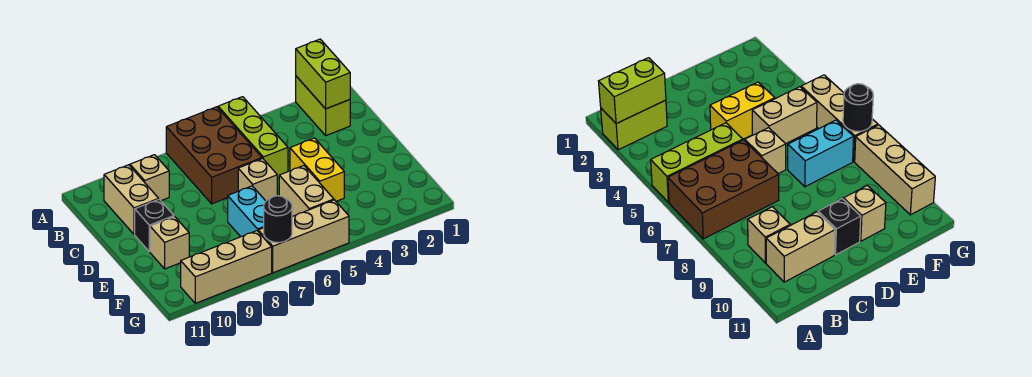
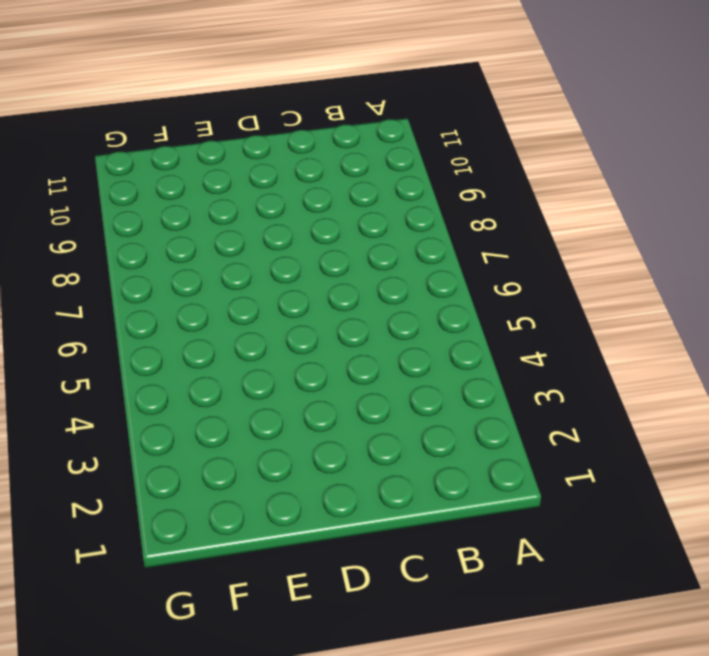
none -> lime 1x2 brick [296,76,350,135]
none -> lime 1x3 brick [218,97,288,178]
none -> brown 2x3 brick [166,107,262,204]

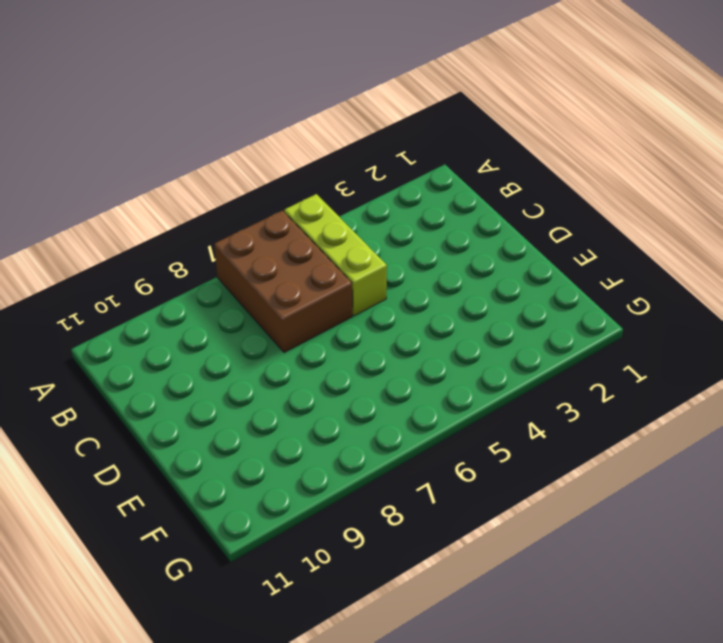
none -> lime 1x2 brick [296,76,350,135]
none -> tan 1x1 brick [130,155,169,201]
none -> tan 1x2 brick [104,165,159,234]

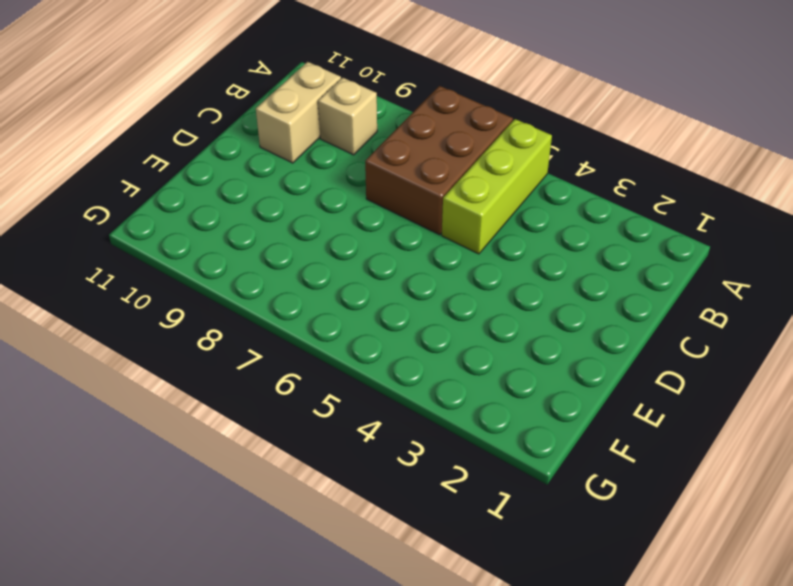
none -> lime 1x2 brick [296,76,350,135]
none -> yellow 1x2 brick [290,138,344,201]
none -> tan 1x1 brick [238,158,277,201]

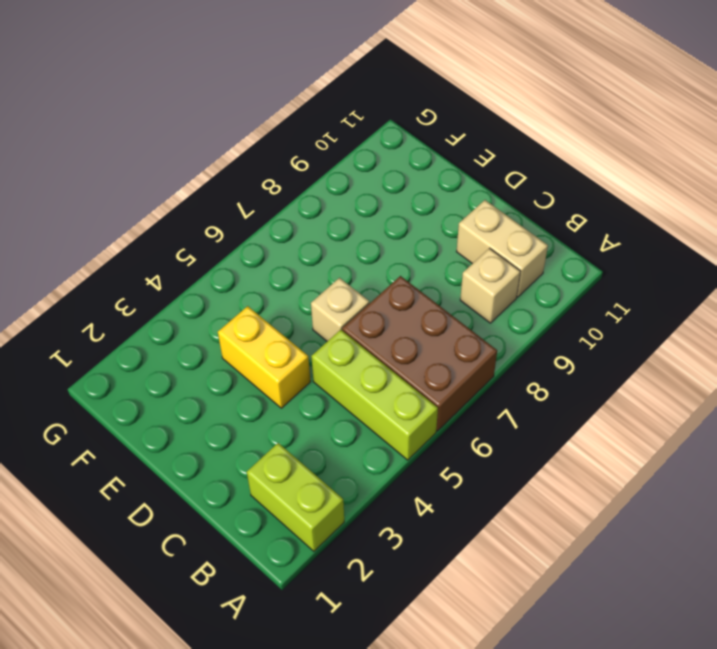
none -> black 1x1 brick [135,199,174,252]
none -> tan 1x2 brick [279,166,334,216]
none -> cyan 1x2 brick [228,186,266,237]

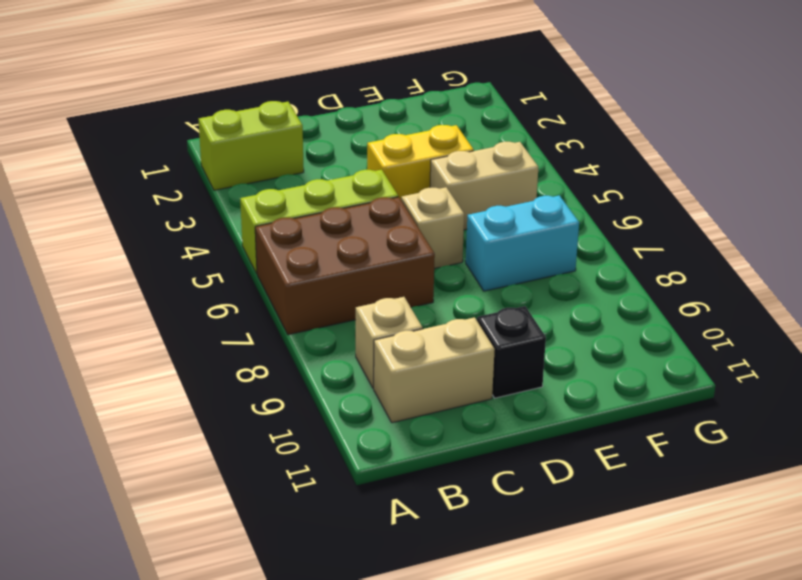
none -> tan 1x1 brick [150,217,189,269]
none -> tan 1x3 brick [258,200,349,273]
none -> tan 1x3 brick [181,231,272,303]

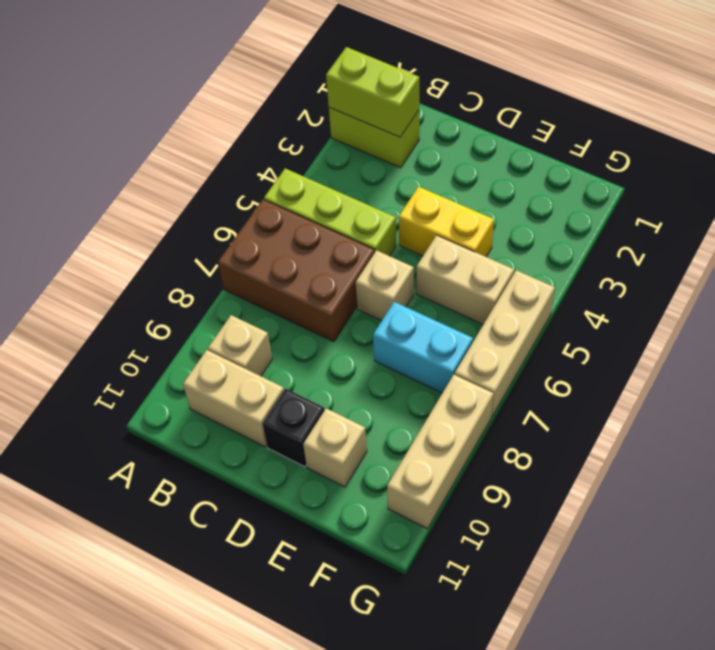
none -> black 1x1 round brick [264,196,292,243]

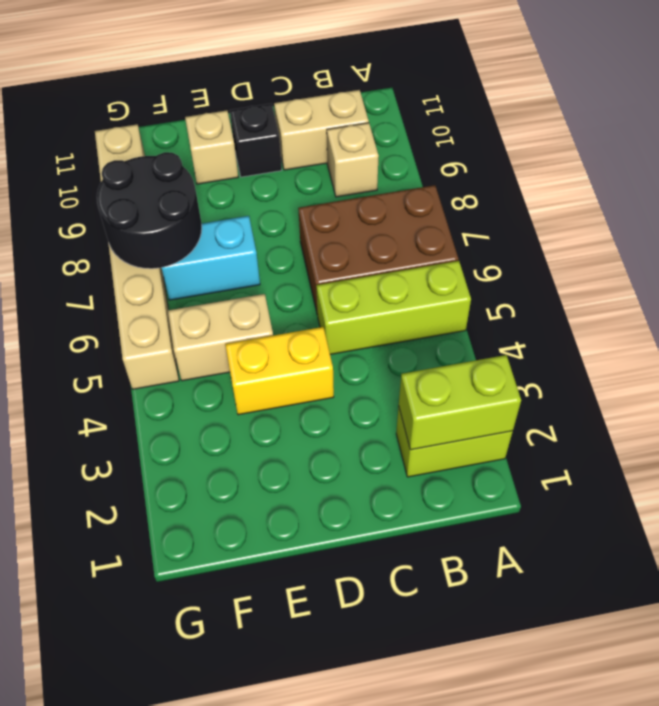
black 2x2 round brick [97,152,202,269] -> black 1x1 round brick [264,196,292,243]
none -> tan 1x1 brick [238,158,277,201]

